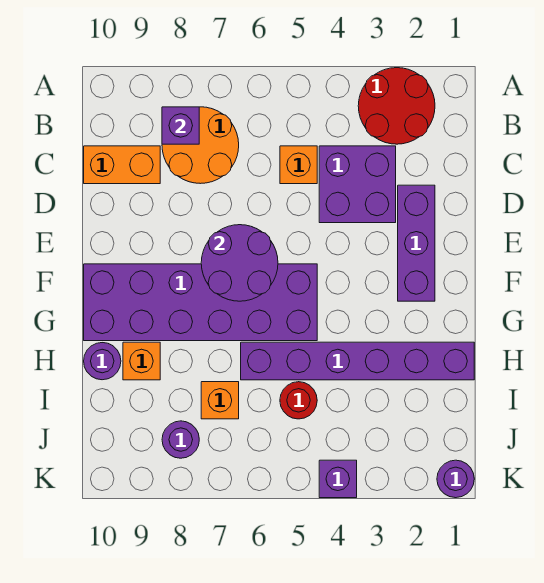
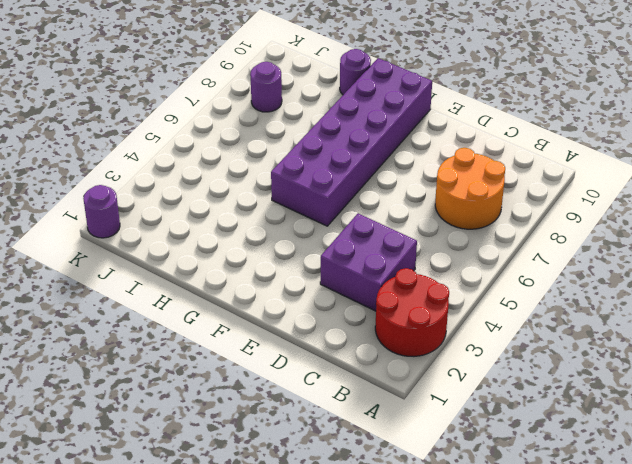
none -> orange 1x1 brick [280,146,317,184]
none -> orange 1x2 brick [84,146,160,184]
none -> purple 1x3 brick [398,185,435,301]

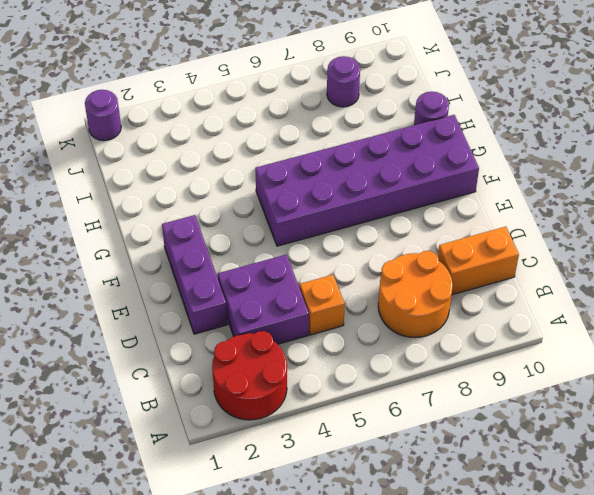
none -> purple 1x6 brick [241,342,474,380]
none -> orange 1x1 brick [123,342,160,380]
none -> red 1x1 round brick [280,382,317,419]

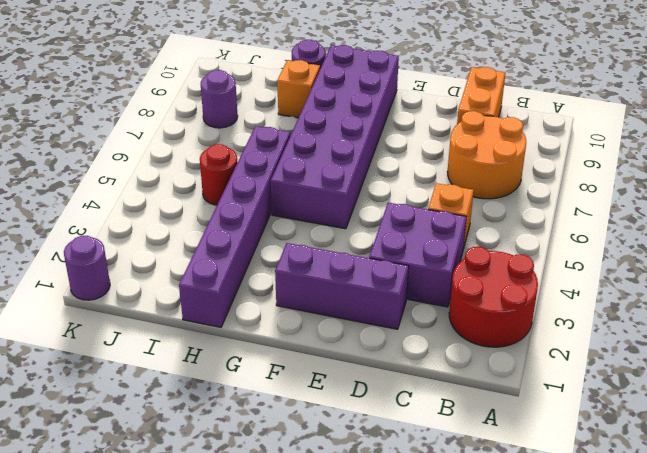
none -> orange 1x1 brick [201,382,239,419]
none -> purple 1x1 brick [319,460,357,498]
none -> purple 1x1 brick [162,107,199,144]

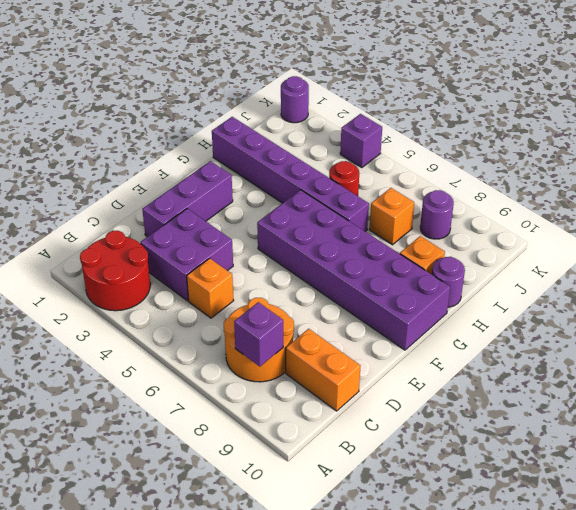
none -> purple 2x2 round brick [201,225,278,301]

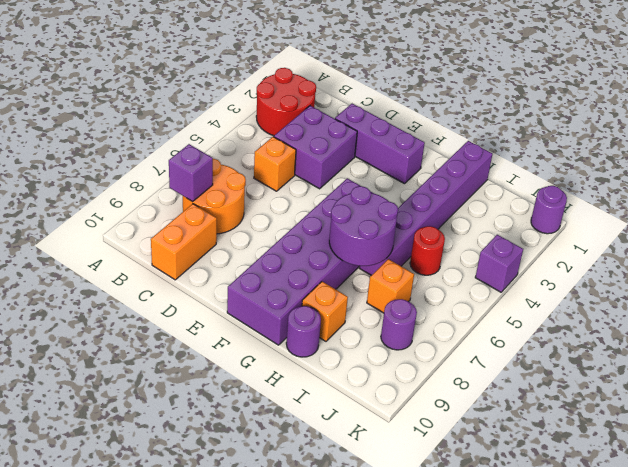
purple 2x2 round brick [329,186,398,266] -> purple 2x2 round brick moved to [201,225,278,301]

